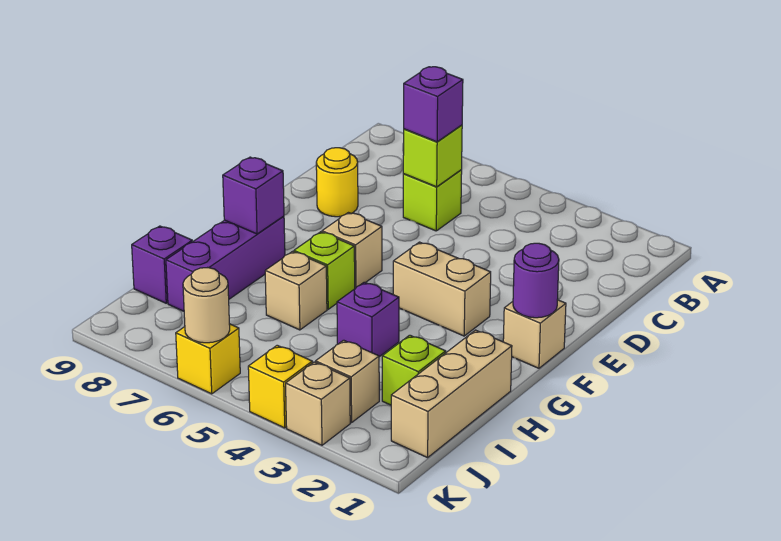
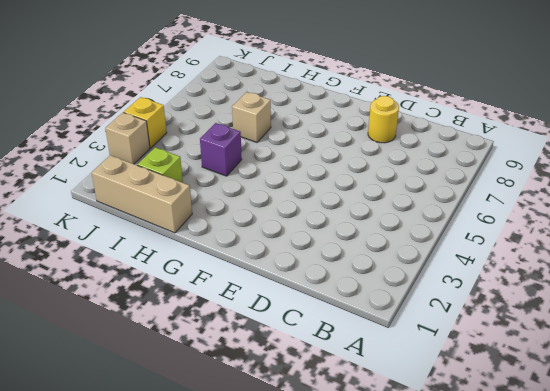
none -> lime 1x1 brick [403,170,462,231]
none -> tan 1x1 brick [503,300,566,368]
none -> tan 1x2 brick [393,242,491,336]

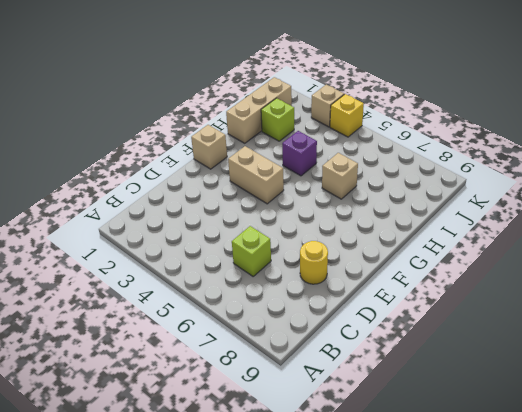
none -> tan 1x1 brick [322,213,382,288]
none -> lime 1x1 brick [294,232,355,309]
none -> purple 1x3 brick [166,216,285,311]

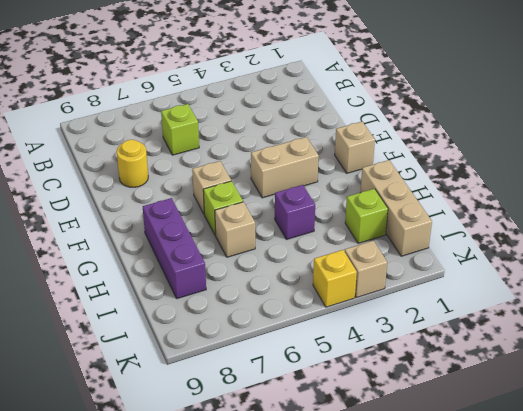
none -> purple 1x1 brick [132,226,192,303]
none -> tan 1x1 brick [316,340,379,423]
none -> yellow 1x1 brick [176,324,240,394]

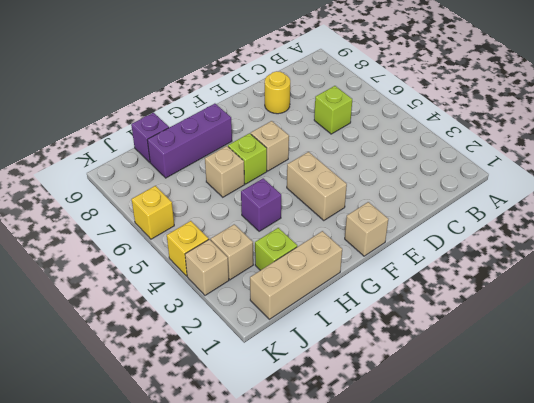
none -> lime 1x1 brick [403,125,462,187]
none -> purple 1x1 round brick [513,243,559,318]
none -> purple 1x1 brick [223,157,284,234]

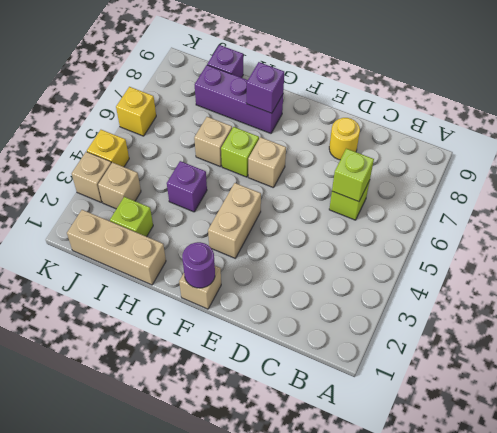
none -> tan 1x1 round brick [183,268,230,343]
none -> purple 1x1 brick [404,67,463,142]

